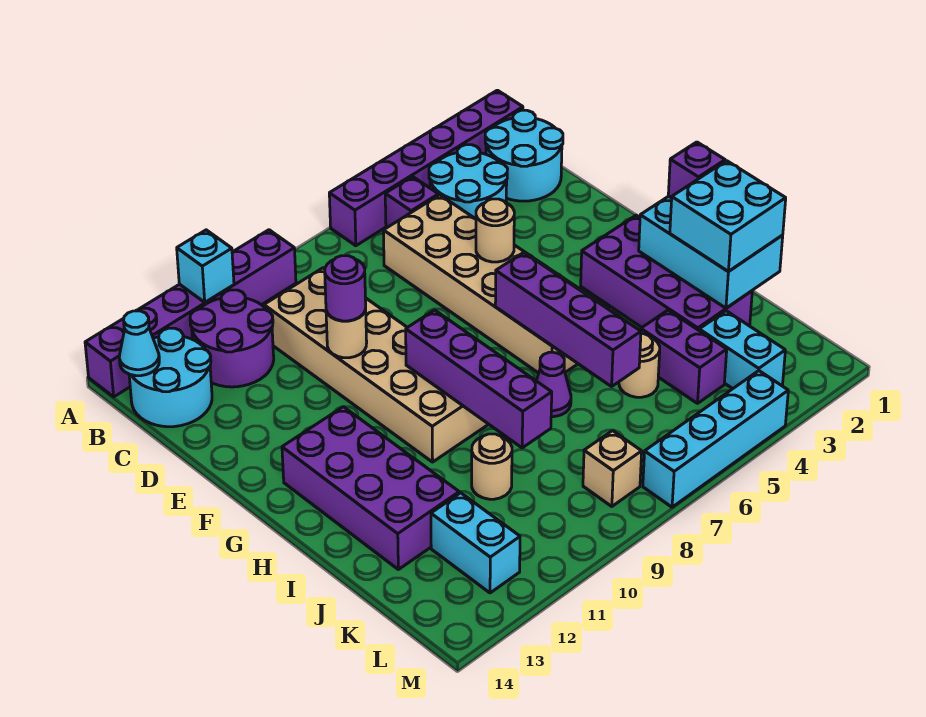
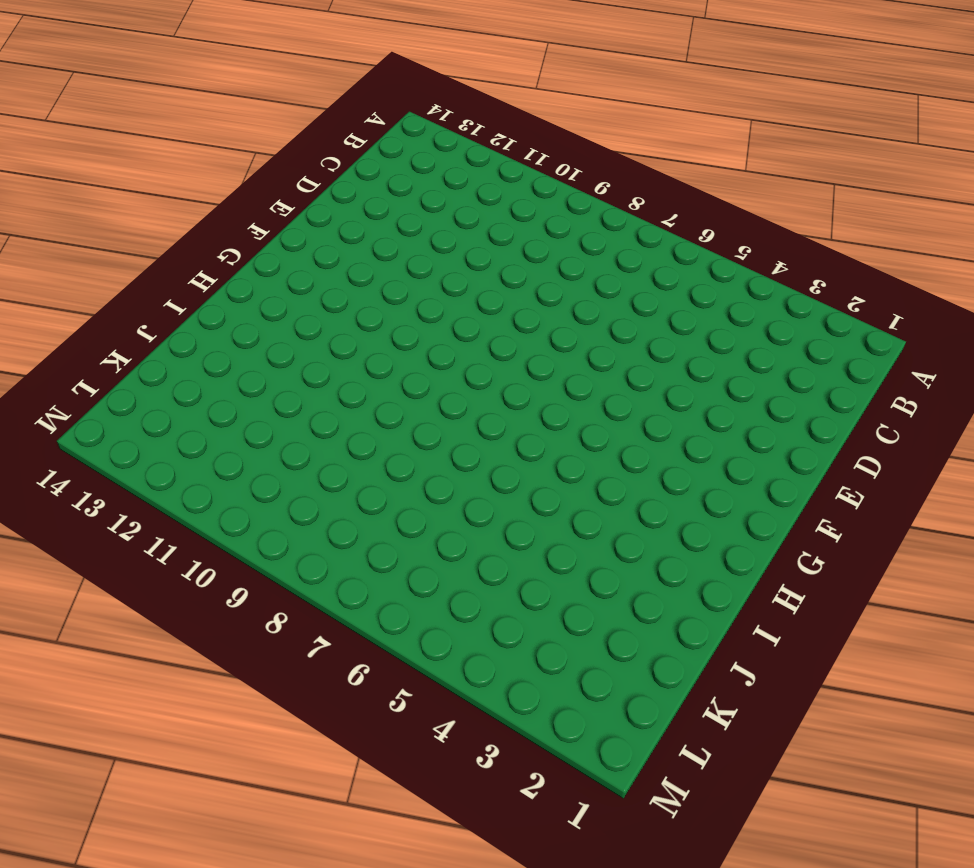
none -> purple 1x6 brick [329,90,523,246]
none -> purple 1x6 brick [85,230,296,397]
none -> cyan 2x2 round brick [485,110,563,201]

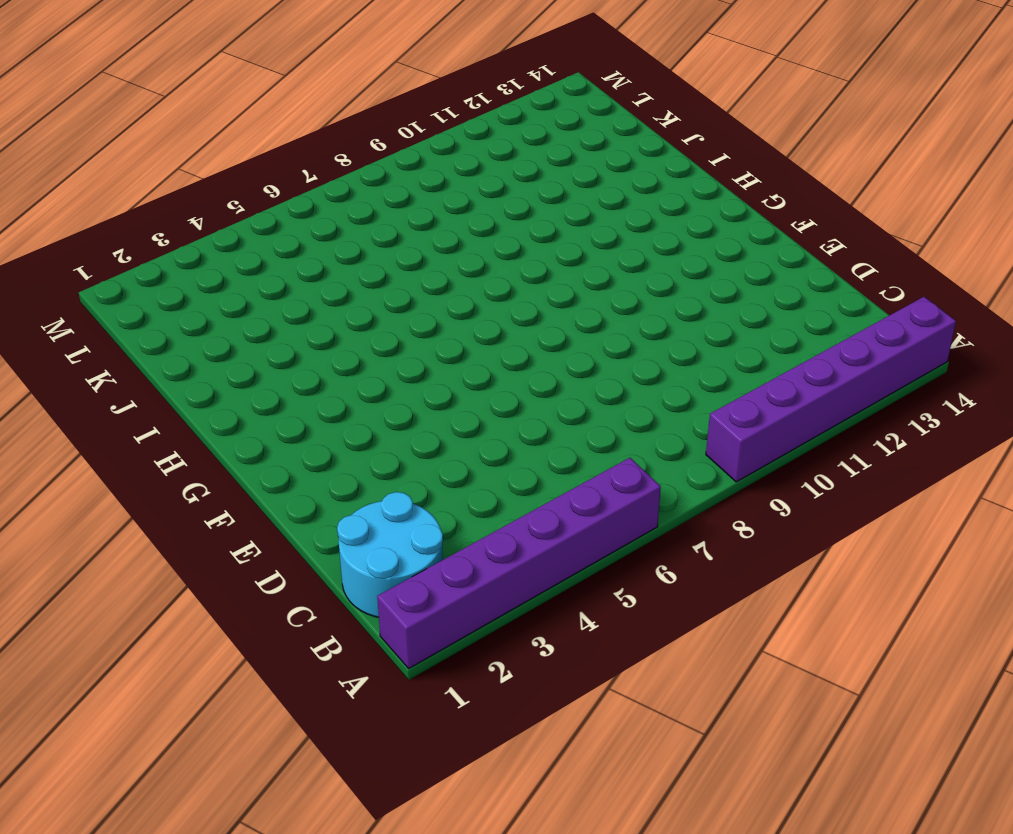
none -> cyan 2x2 round brick [429,145,508,219]
none -> purple 1x1 brick [385,177,438,228]
none -> purple 2x2 round brick [190,290,274,387]

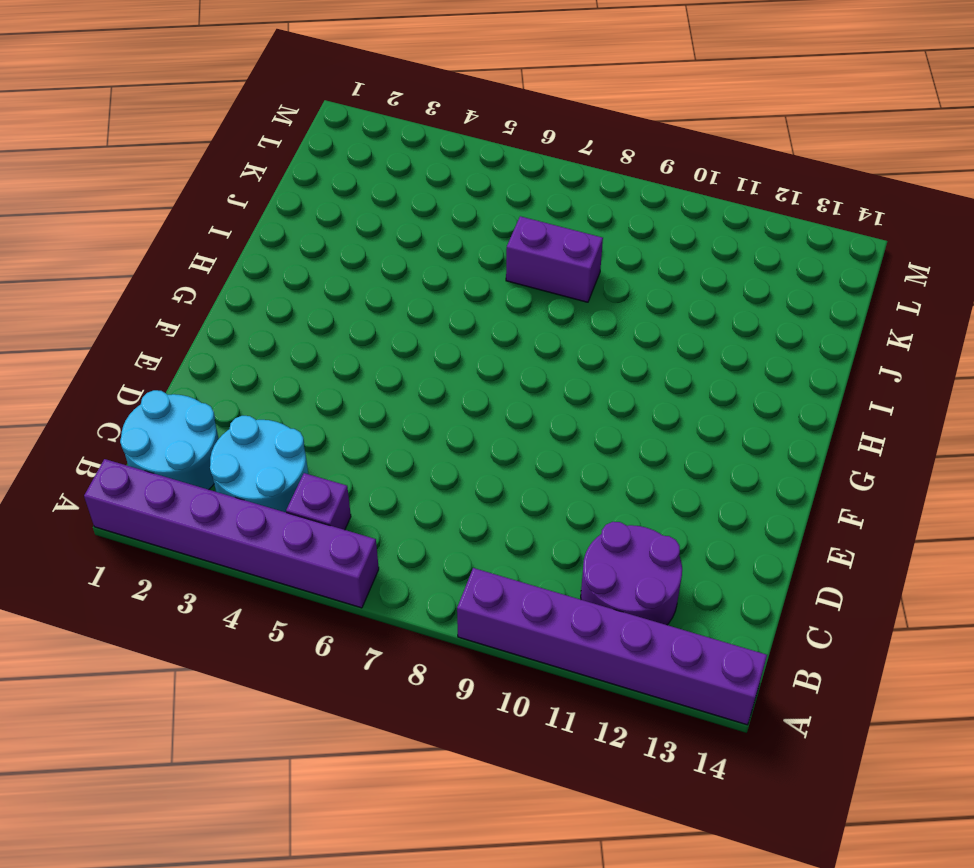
purple 1x2 brick [506,216,603,302] -> purple 1x2 brick turned to [641,310,727,403]
none -> cyan 2x2 round brick [129,328,212,427]
none -> tan 2x6 brick [383,195,608,373]
none -> tan 2x6 brick [264,268,488,462]

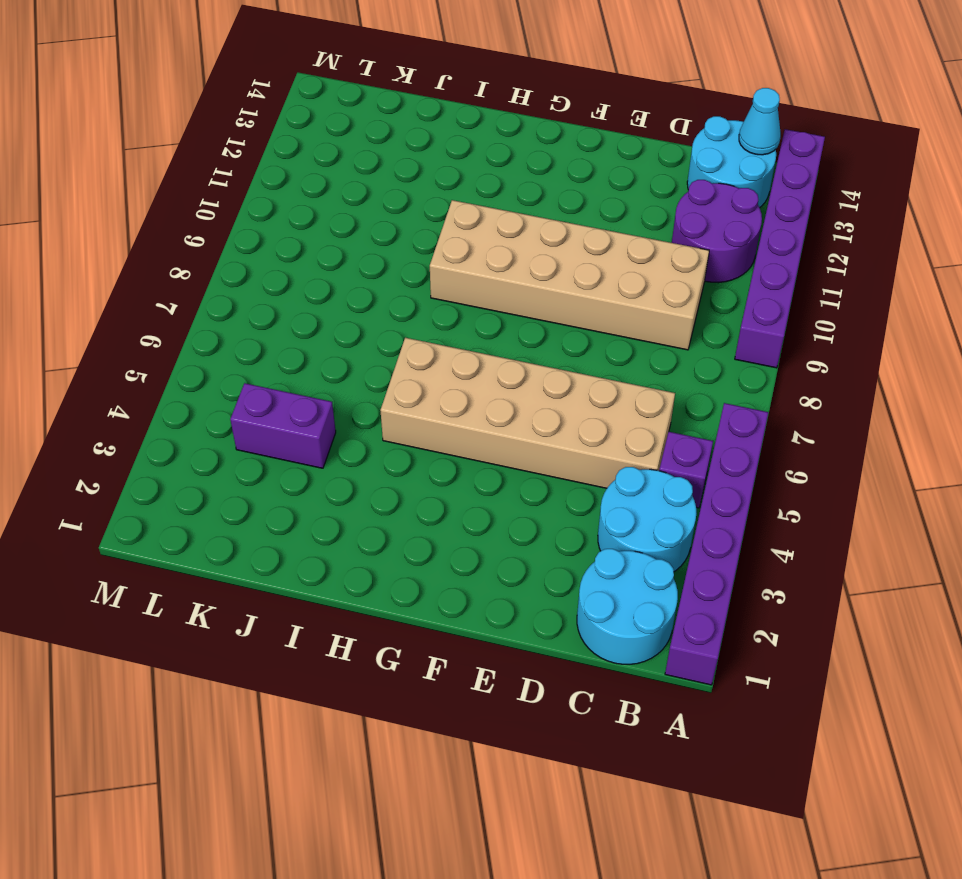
none -> purple 2x4 brick [581,215,752,330]
none -> purple 2x4 brick [282,407,459,569]
none -> purple 1x1 cone [536,352,571,417]

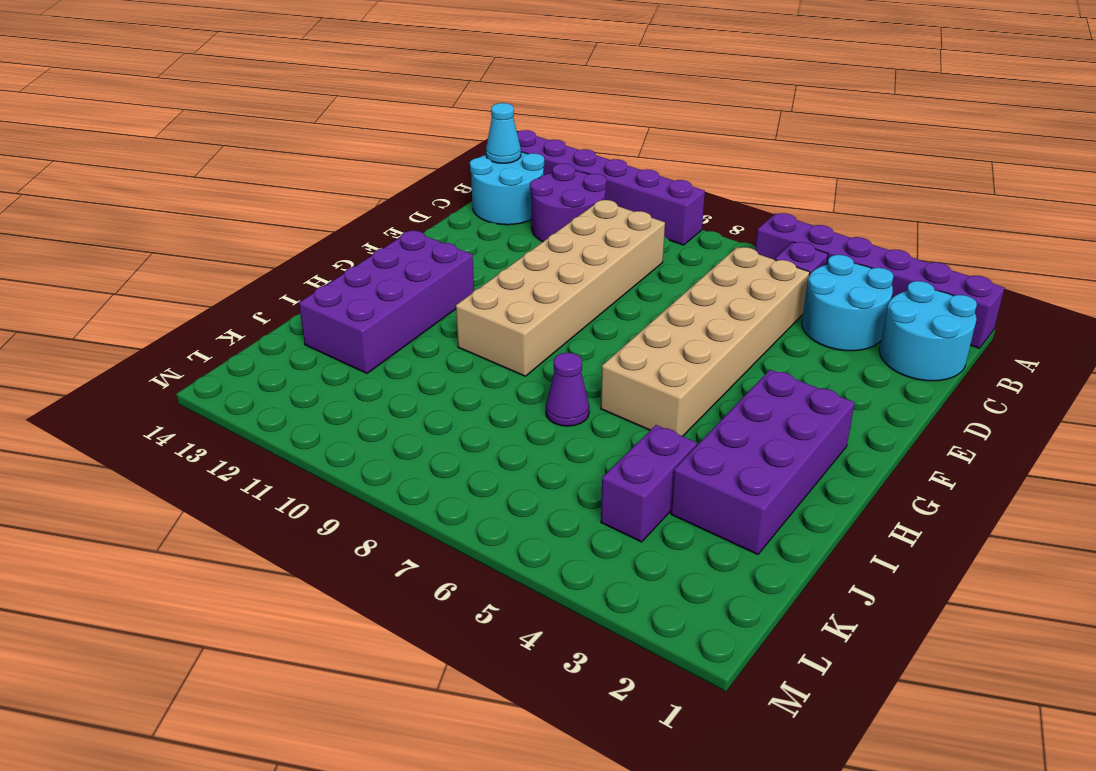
none -> tan 1x1 round brick [619,334,660,397]
none -> tan 1x1 round brick [472,434,512,499]
none -> cyan 1x2 brick [699,311,785,389]

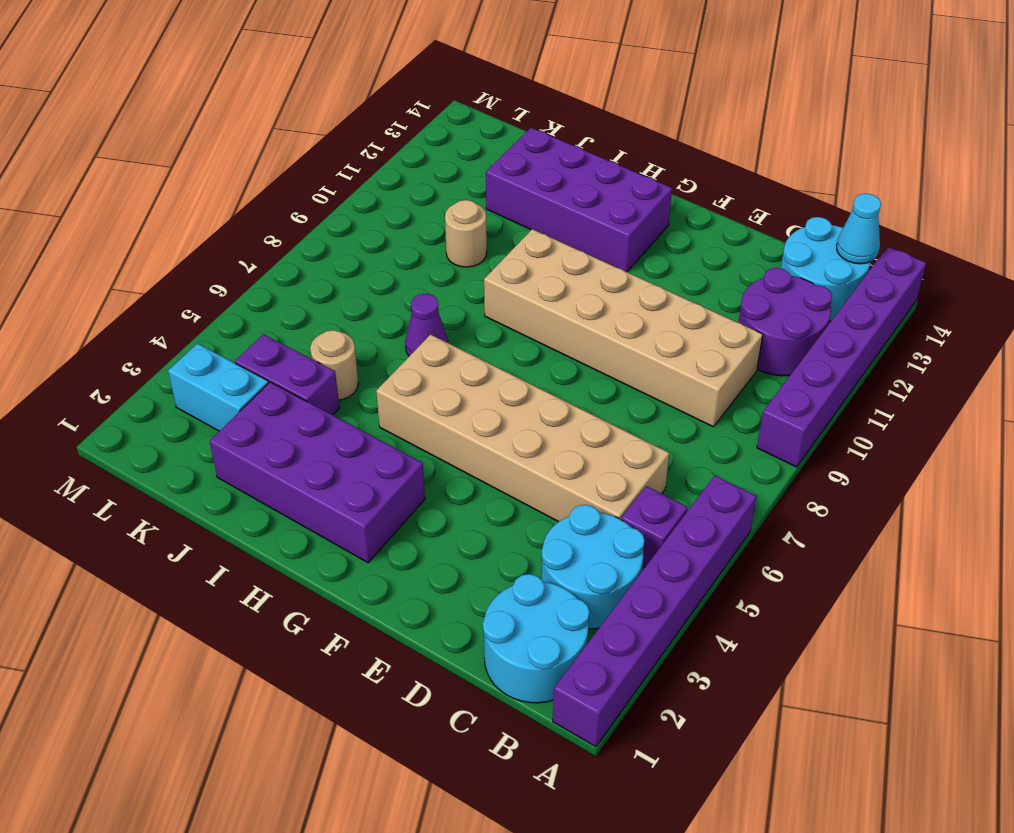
none -> cyan 1x2 brick [431,493,520,593]
none -> tan 1x1 brick [583,431,642,507]
none -> cyan 1x4 brick [643,371,788,507]

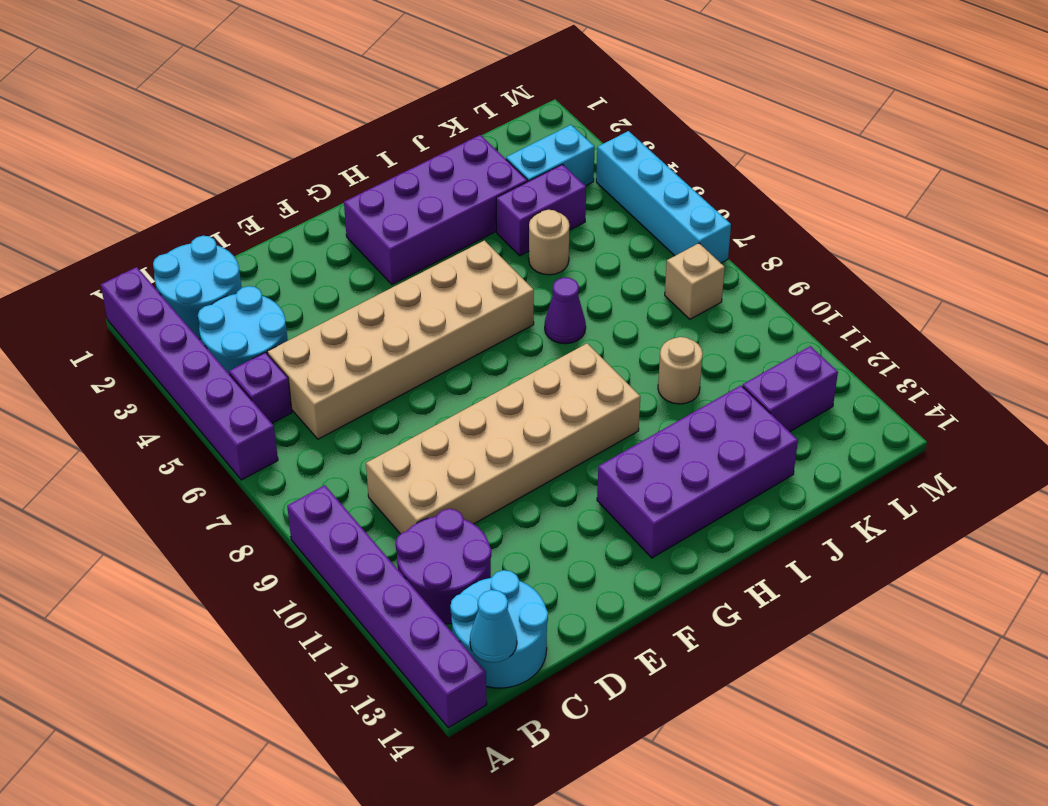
purple 1x2 brick [743,346,838,432] -> cyan 1x2 brick [431,493,520,593]
none -> cyan 1x1 brick [177,230,234,302]
none -> tan 1x1 round brick [476,199,514,262]
none -> tan 1x1 round brick [326,309,367,358]

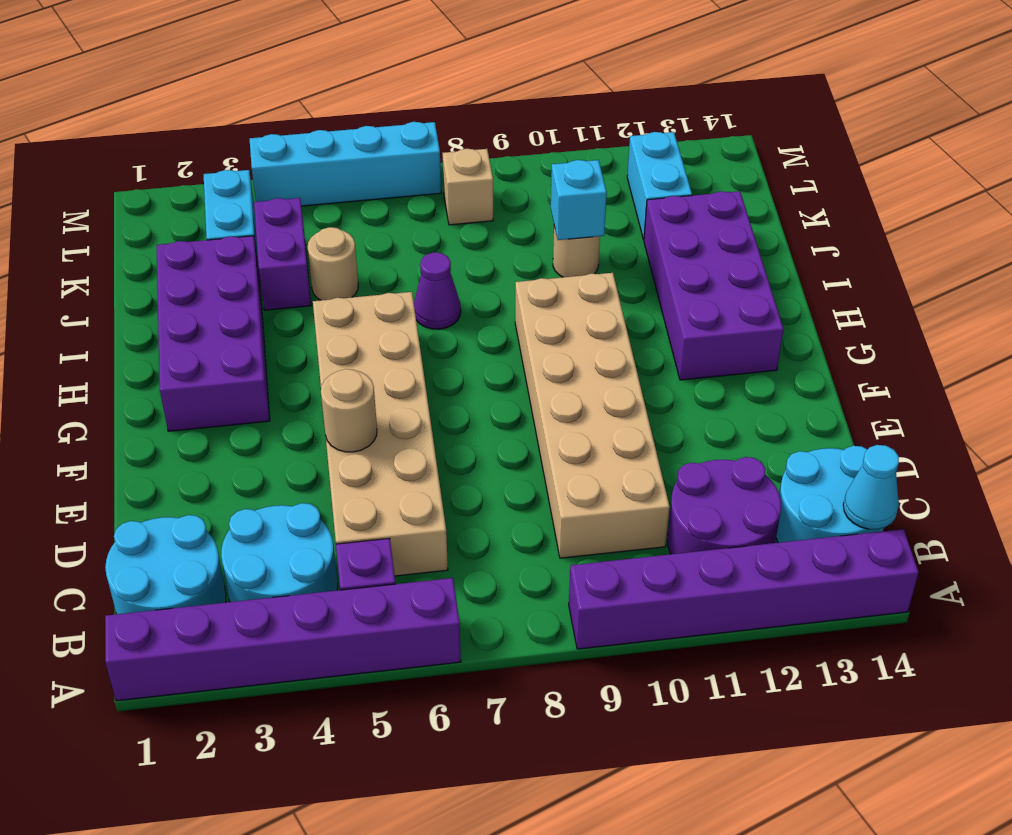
cyan 1x1 brick [551,160,607,240] -> cyan 1x1 brick moved to [177,230,234,302]
none -> tan 1x1 round brick [326,309,367,358]
none -> purple 1x4 brick [495,252,641,387]
none -> purple 1x4 brick [406,310,552,448]

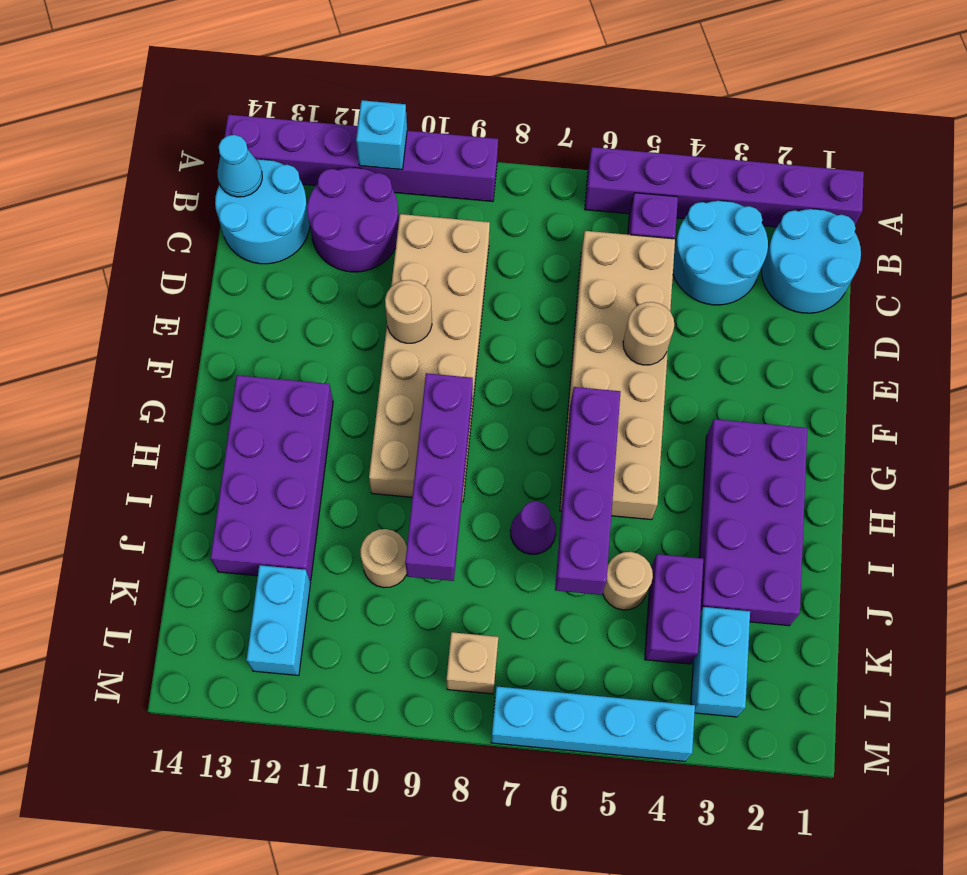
none -> cyan 2x3 brick [639,196,783,308]
none -> purple 1x1 round brick [325,256,366,321]
none -> purple 1x1 brick [668,142,725,198]

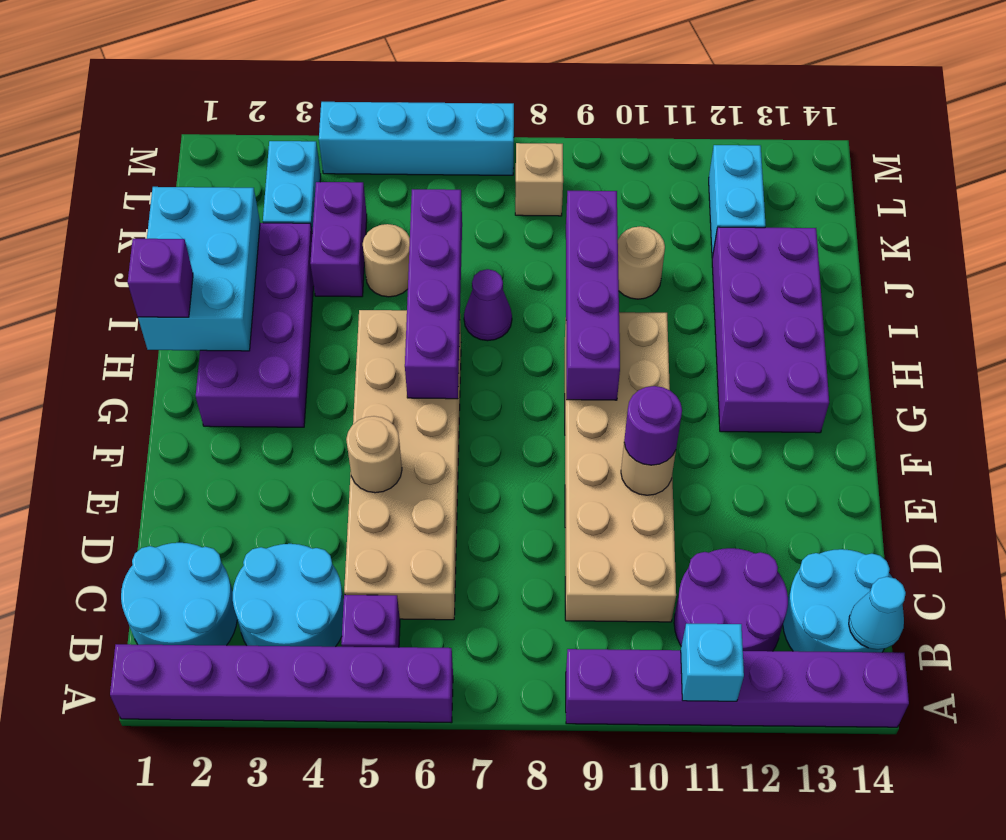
none -> cyan 2x2 brick [670,161,786,272]

